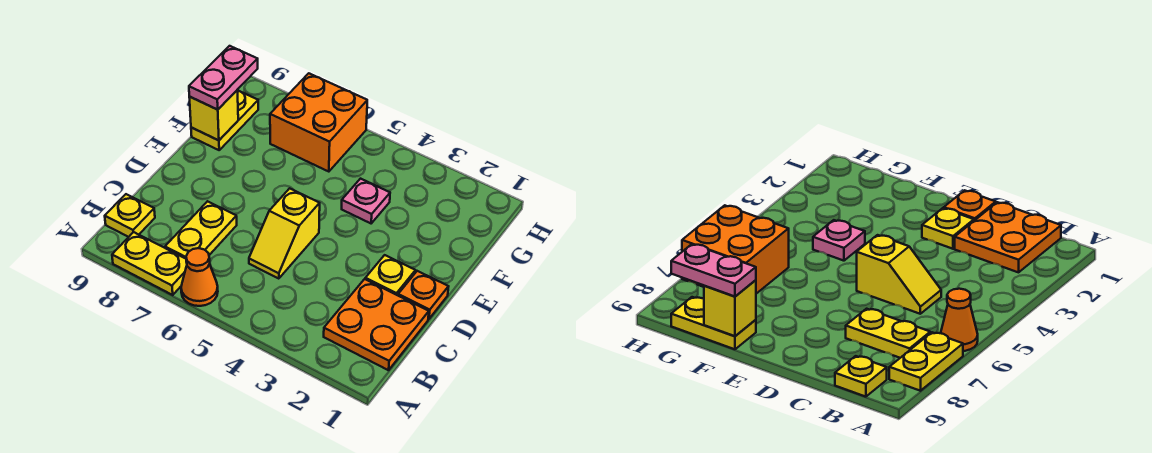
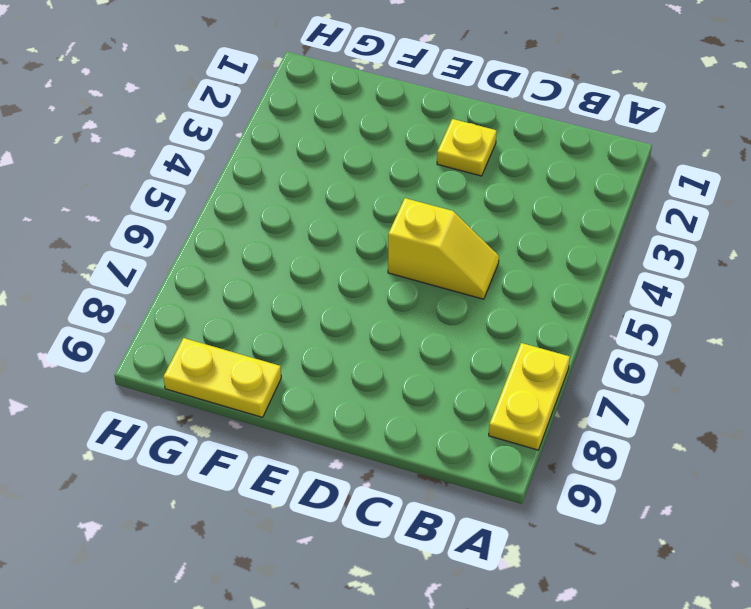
none -> orange 1x1 cone [181,248,218,306]
none -> orange 2x2 plate [324,279,429,370]
none -> yellow 1x2 plate [165,201,237,259]

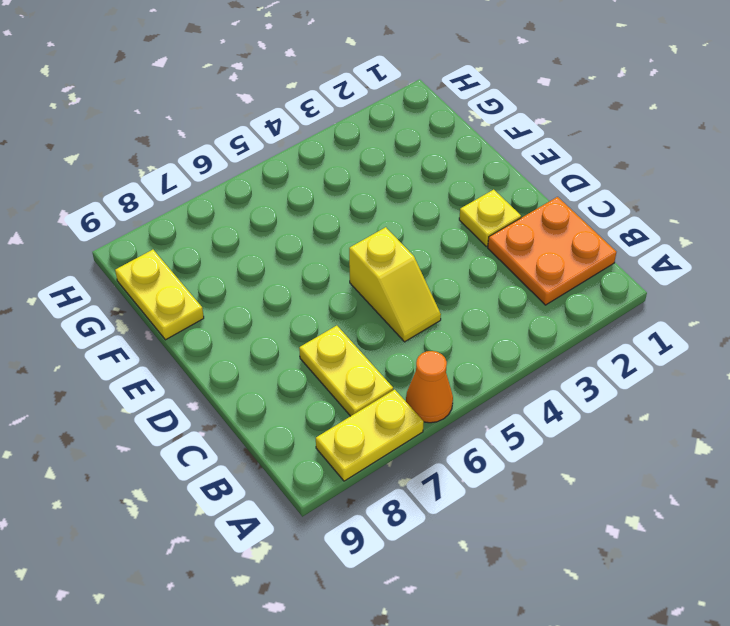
none -> yellow 1x1 plate [105,194,155,237]
none -> orange 1x1 plate [398,271,449,319]
none -> pink 1x1 plate [342,179,390,223]

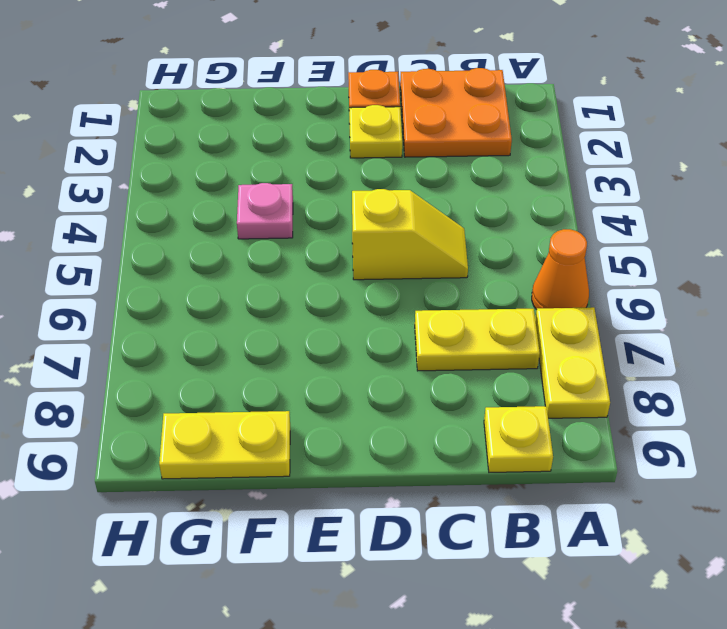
none -> orange 2x2 brick [270,73,367,172]
none -> yellow 1x1 brick [189,90,238,140]
none -> pink 1x2 plate [189,46,258,110]

